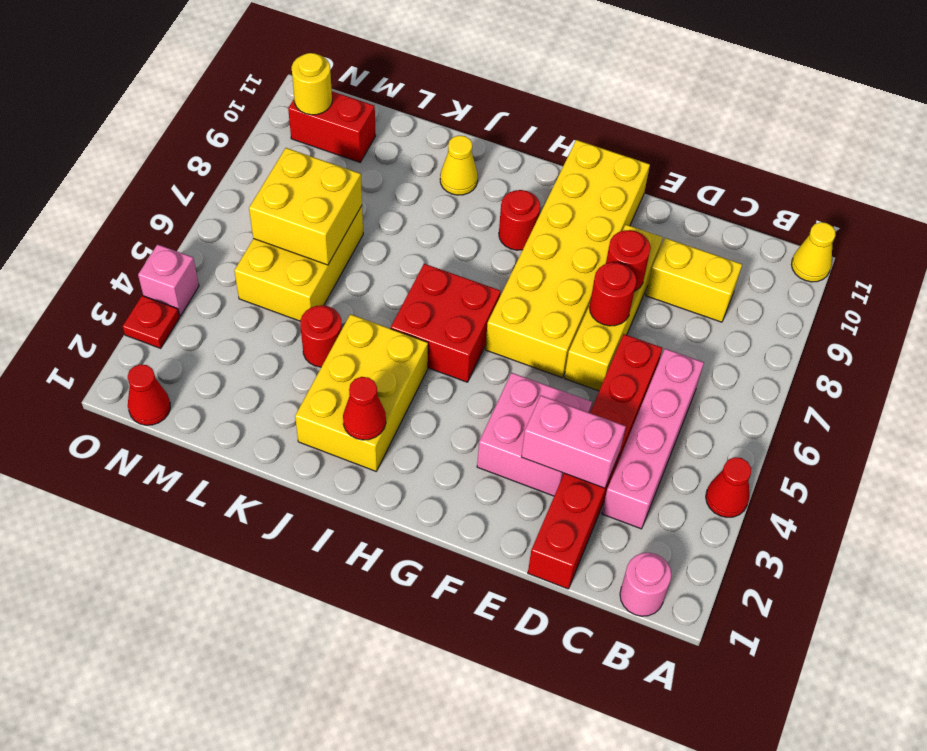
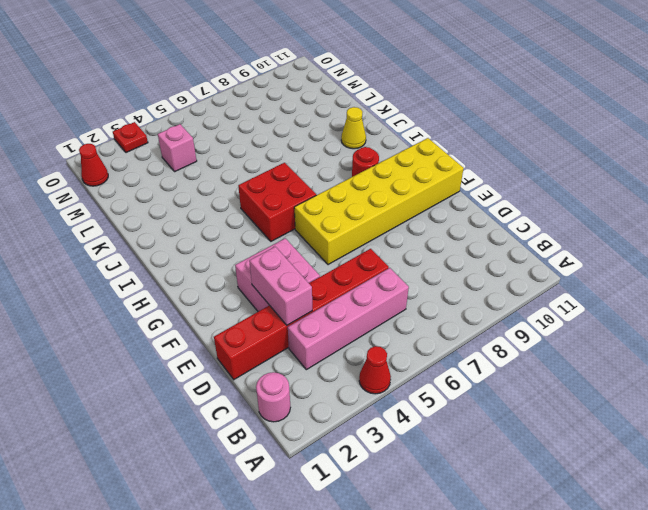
pink 1x1 brick [158,124,197,171] -> pink 1x1 brick moved to [138,244,199,316]
none -> yellow 1x1 cone [791,222,835,282]
none -> yellow 1x2 brick [646,238,742,322]
none -> yellow 1x4 brick [564,225,663,391]

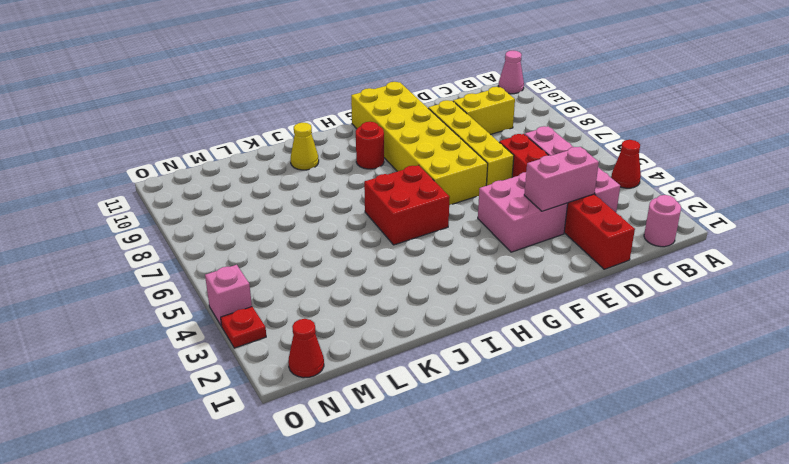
pink 1x1 cone [498,51,524,94] -> yellow 1x1 cone [791,222,835,282]
none -> yellow 2x3 brick [295,314,428,471]
none -> red 1x1 round brick [300,305,342,367]
none -> yellow 2x3 brick [234,206,363,321]

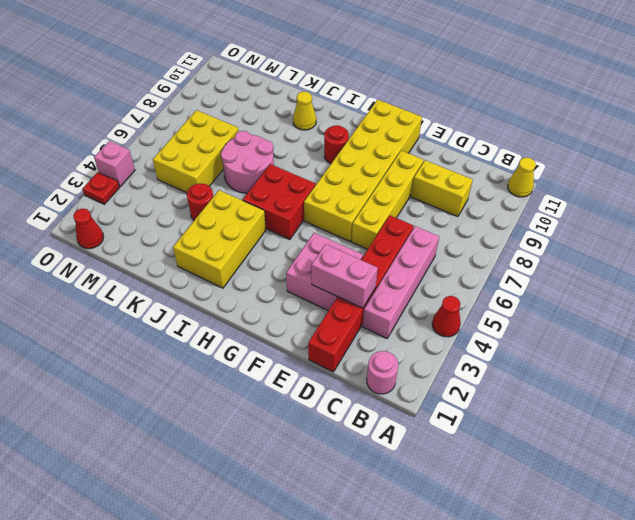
pink 2x2 round brick [221,131,274,193] -> none
none -> red 1x2 brick [288,91,376,162]
none -> red 1x1 round brick [589,262,636,326]
none -> red 1x1 round brick [606,230,651,291]

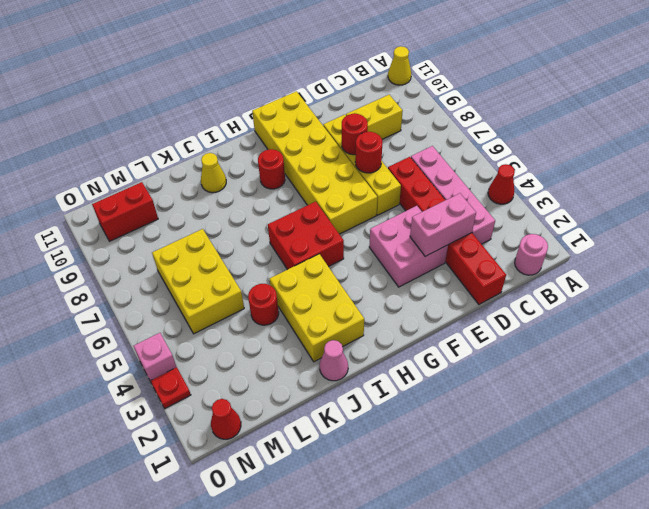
pink 1x1 cone [320,340,348,381] -> none
none -> red 1x1 cone [343,377,386,440]
none -> yellow 2x2 brick [249,148,362,265]
none -> yellow 1x1 round brick [292,53,332,115]

